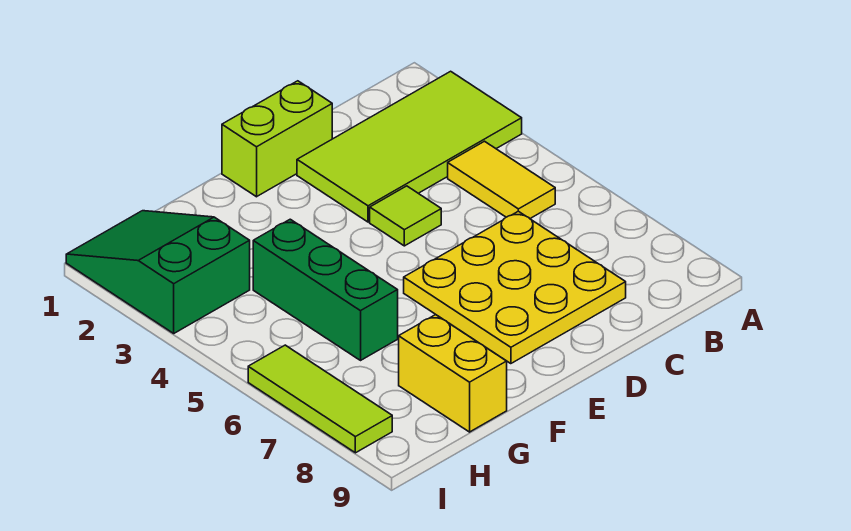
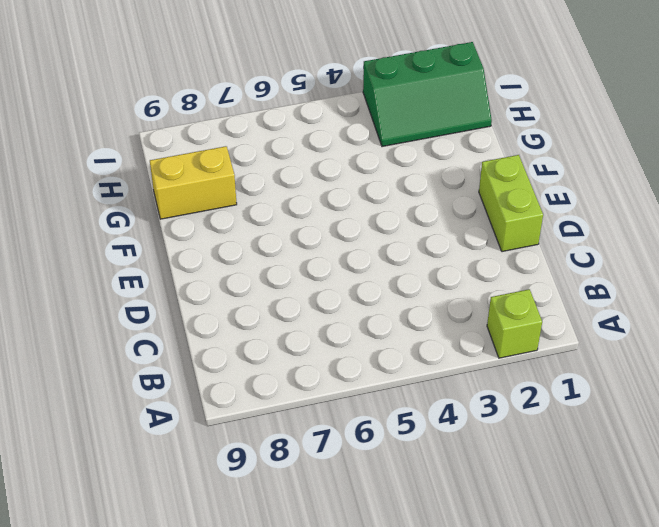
lime 1x1 brick [487,289,542,358] -> lime 2x4 tile [297,71,522,222]
green 2x3 slope [363,42,492,147] -> green 2x3 slope turned to [66,211,250,333]
none -> yellow 1x2 tile [448,141,555,218]
none -> yellow 3x3 plate [404,211,626,364]

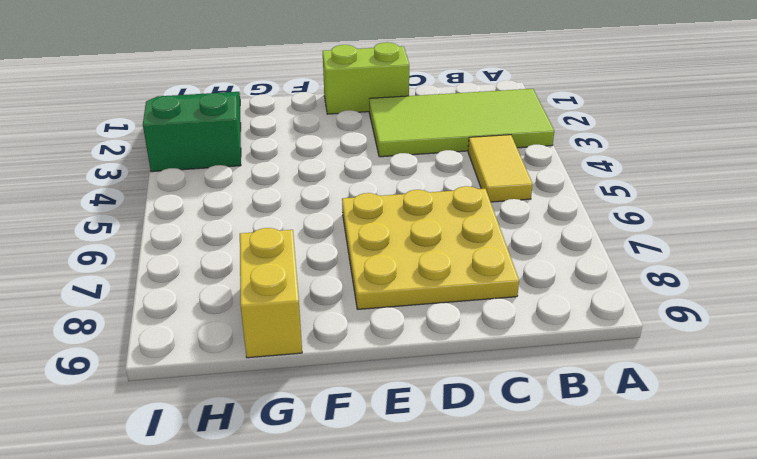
none -> lime 1x1 tile [370,186,441,246]
none -> green 1x3 brick [253,219,398,360]

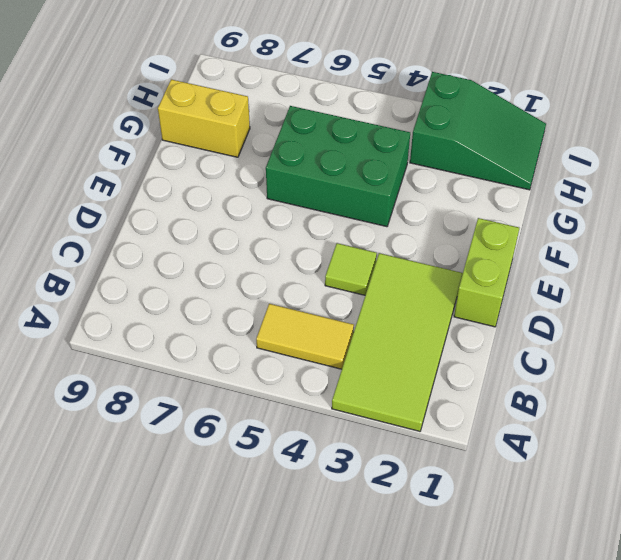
green 2x3 brick [266,106,410,227] -> green 1x3 brick [253,219,398,360]
none -> yellow 3x3 plate [404,211,626,364]
none -> lime 1x3 tile [248,345,392,453]

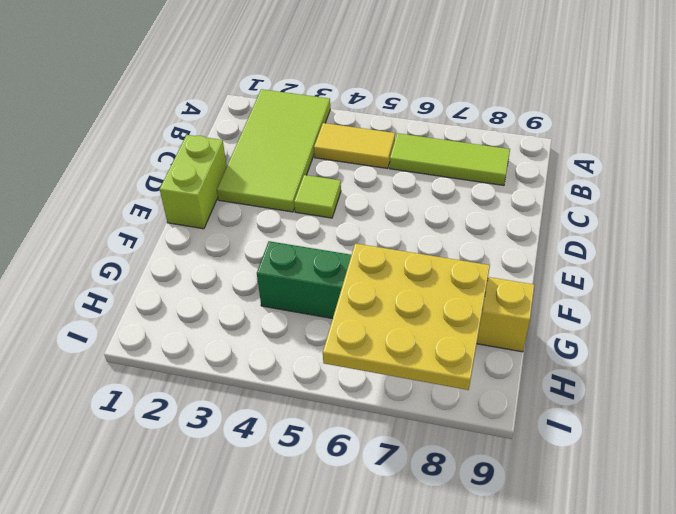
lime 1x3 tile [390,133,510,185] -> lime 1x3 tile moved to [248,345,392,453]
yellow 3x3 plate [323,243,490,390] -> yellow 3x3 plate moved to [404,211,626,364]
none -> green 2x3 slope [66,211,250,333]

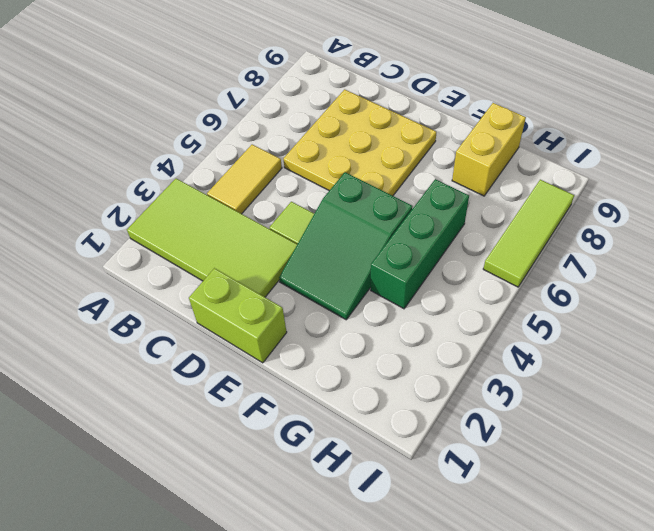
green 2x3 slope [279,172,413,320] -> green 2x3 slope moved to [66,211,250,333]

